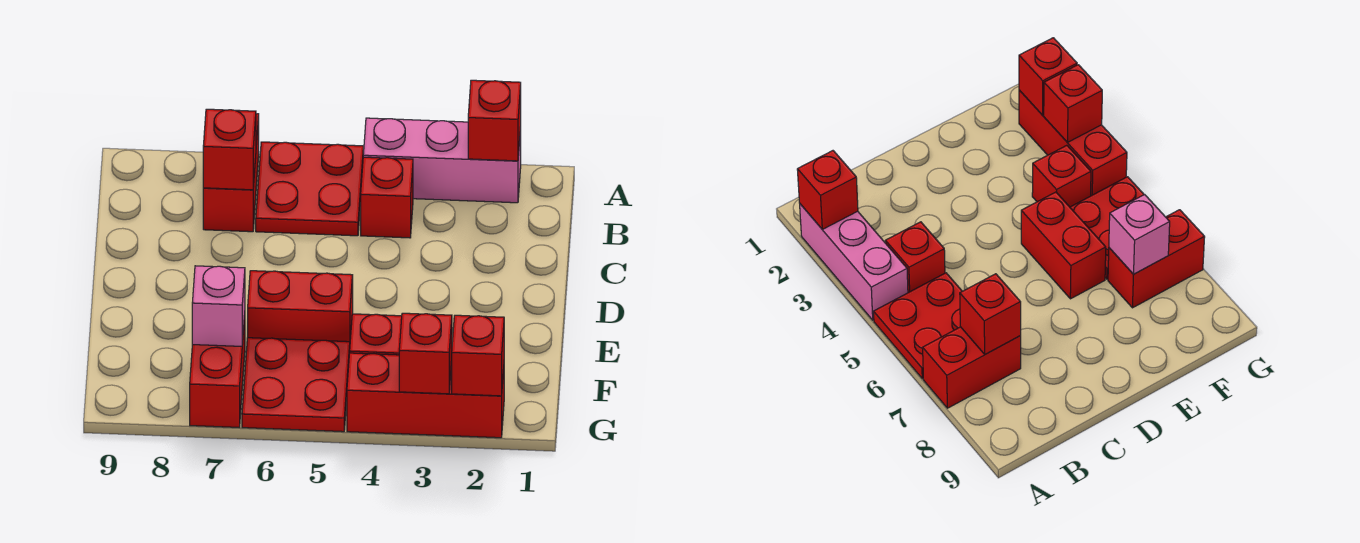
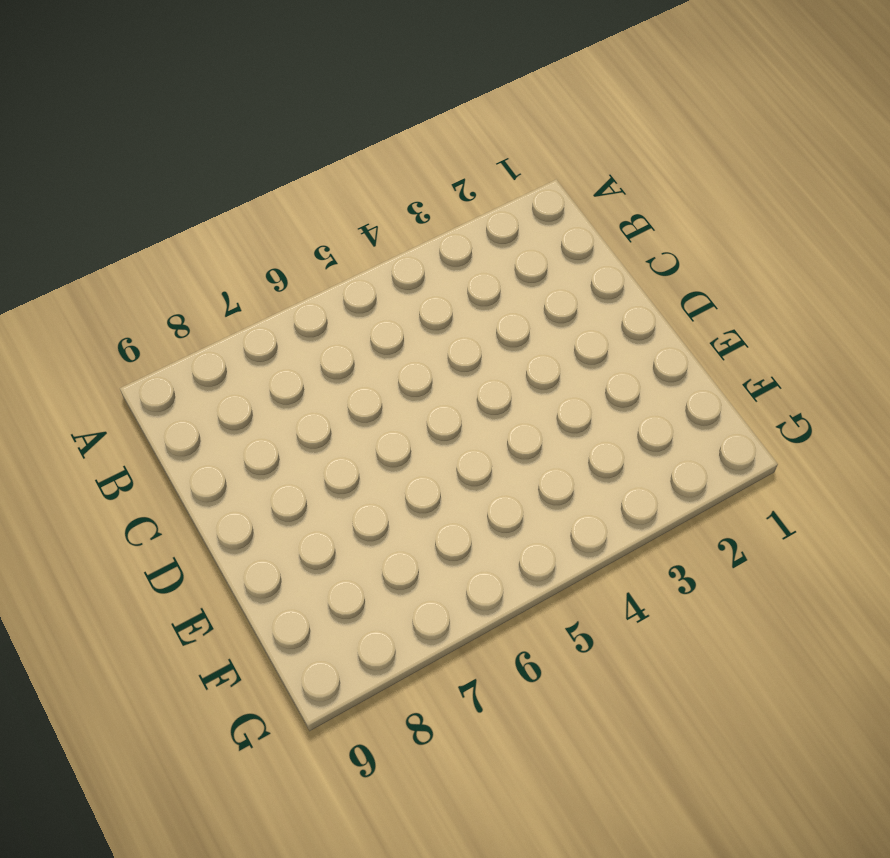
none -> pink 1x3 brick [363,118,521,203]
none -> red 2x2 plate [256,142,363,236]
none -> red 1x2 brick [203,114,259,232]

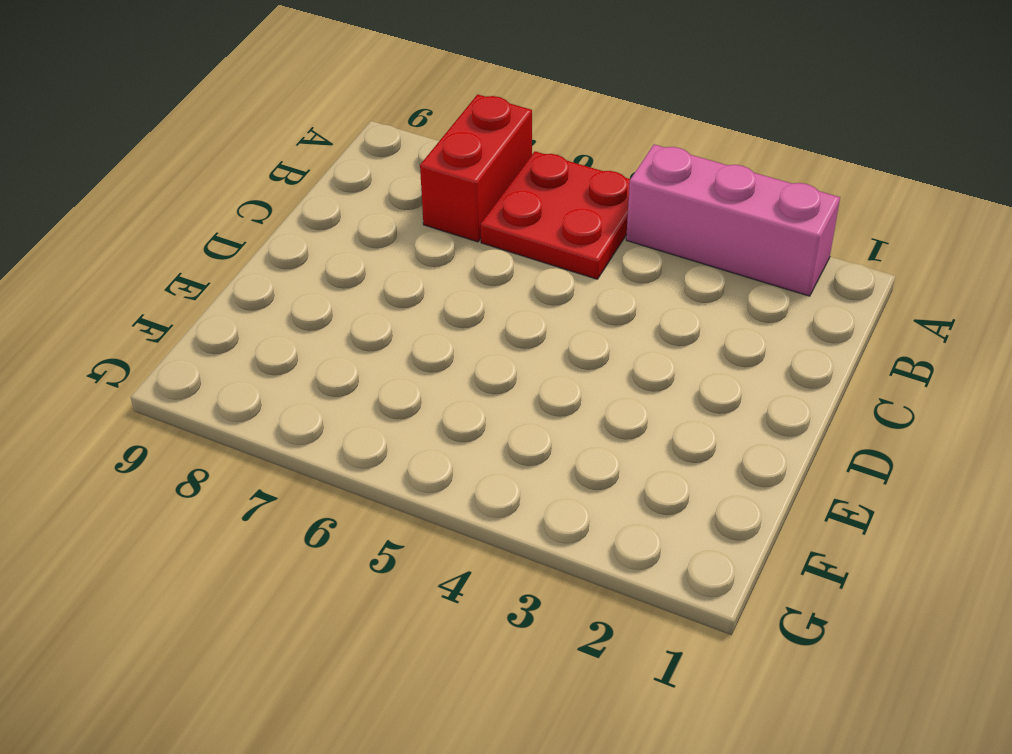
none -> red 1x1 brick [361,157,413,238]
none -> red 1x2 brick [248,271,353,342]
none -> red 1x1 brick [350,314,402,355]

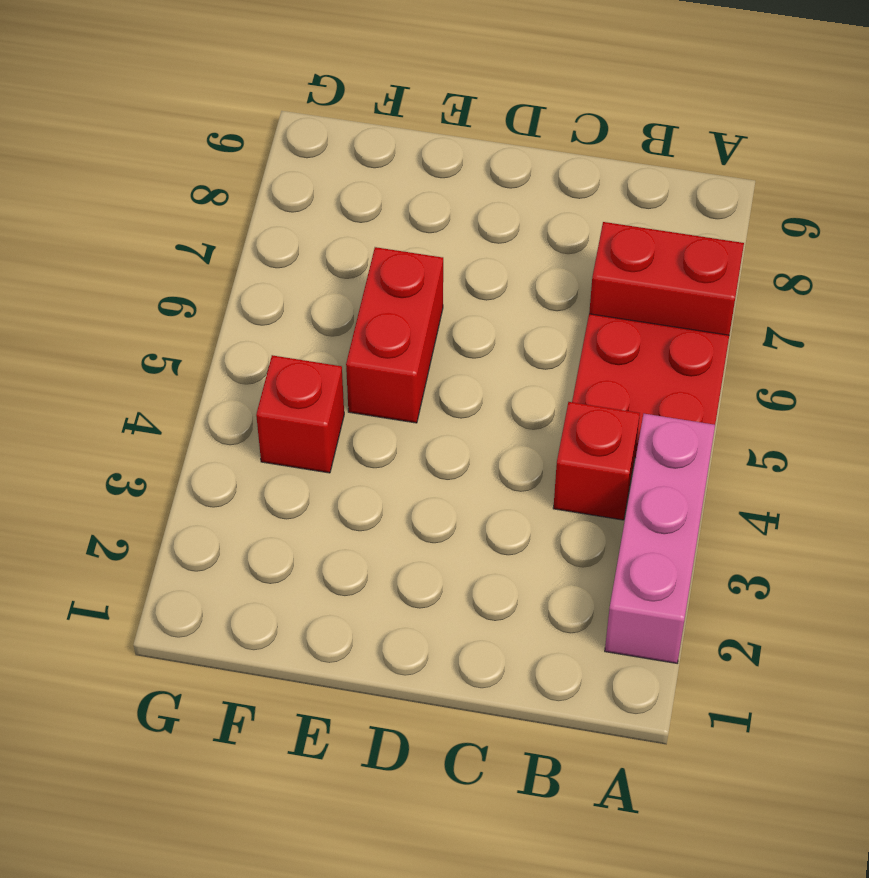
none -> red 2x2 plate [242,338,350,432]
none -> red 1x2 brick [190,315,245,427]
none -> red 1x3 brick [347,353,504,438]

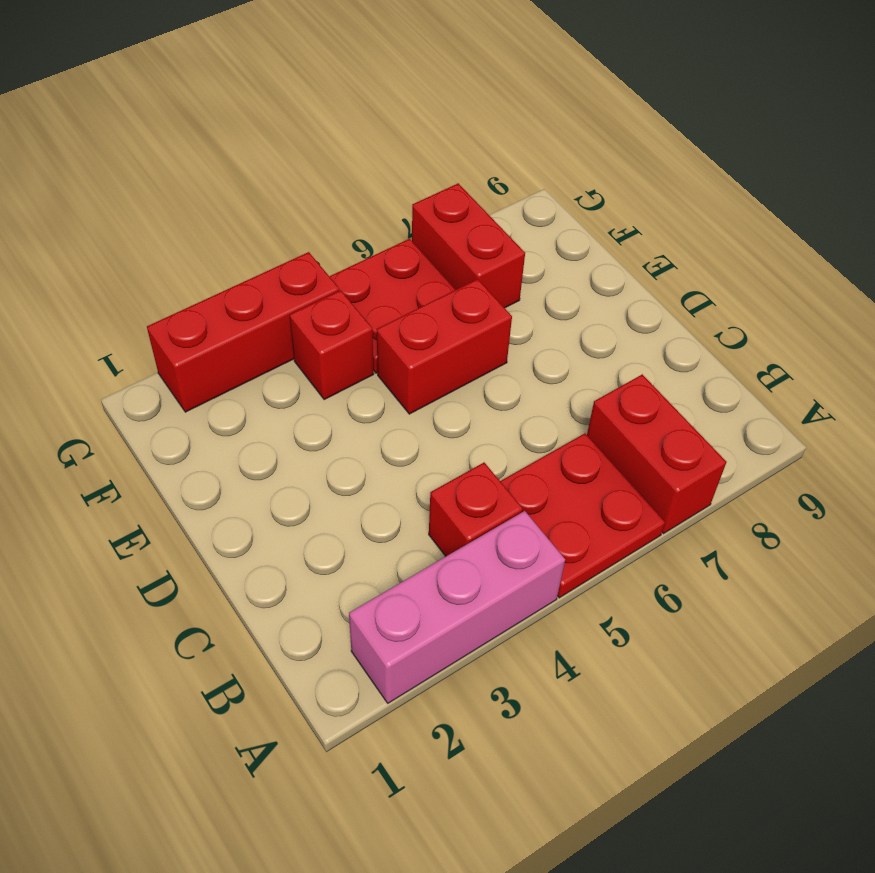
none -> red 1x1 brick [468,80,521,161]
none -> red 1x1 brick [203,109,256,190]
none -> pink 1x1 brick [192,266,245,346]

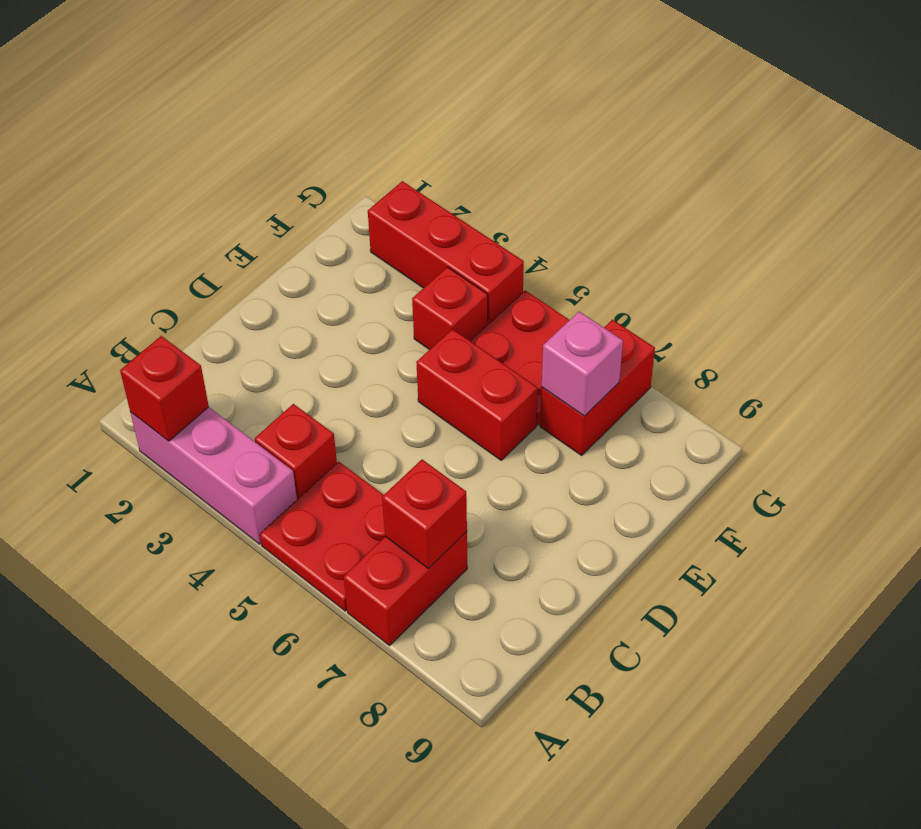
none -> red 1x1 brick [452,315,504,396]
none -> red 1x1 brick [399,313,452,394]

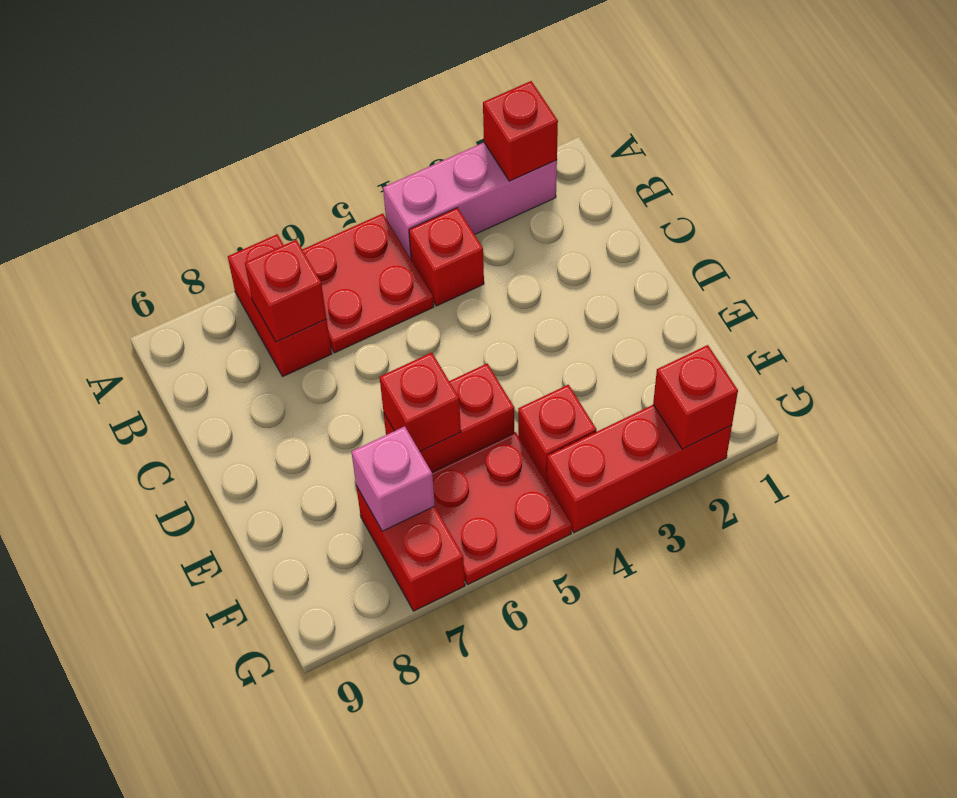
red 1x1 brick [380,353,461,451] -> red 1x1 brick moved to [399,313,452,394]

